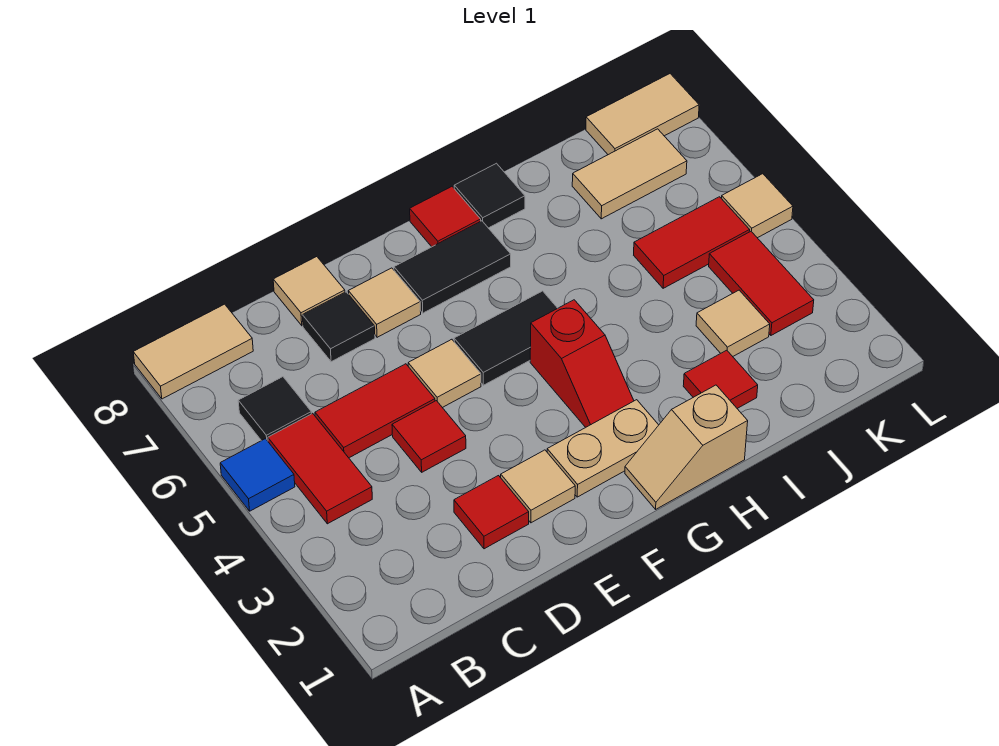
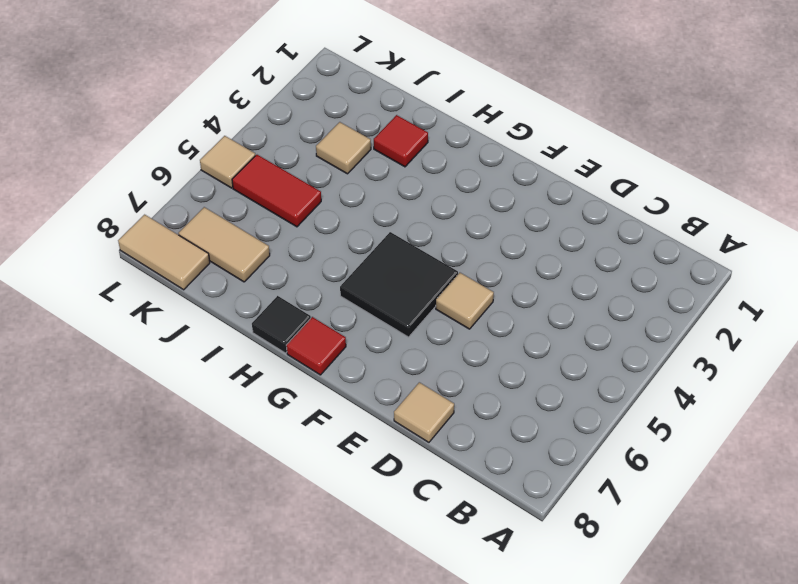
black 2x2 tile [340,232,458,337] -> black 1x2 tile [454,291,558,385]
none -> blue 1x1 tile [220,439,295,511]
none -> tan 1x2 tile [133,304,253,399]
none -> red 1x2 tile [268,413,372,524]

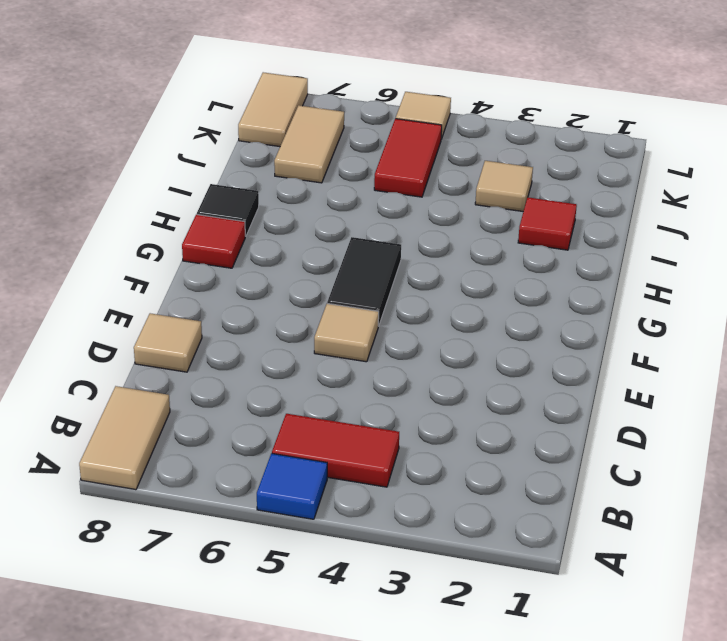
none -> black 1x1 tile [238,377,311,441]
none -> red 1x2 tile [315,364,435,458]
none -> red 1x1 tile [454,476,529,549]

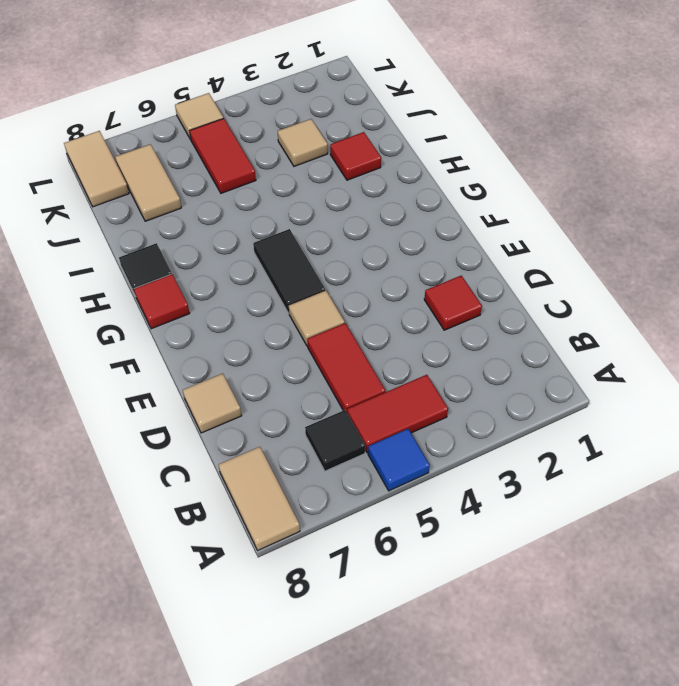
none -> red 1x1 tile [392,401,466,472]
none -> black 1x1 tile [302,292,375,362]
none -> tan 1x1 tile [501,450,575,523]

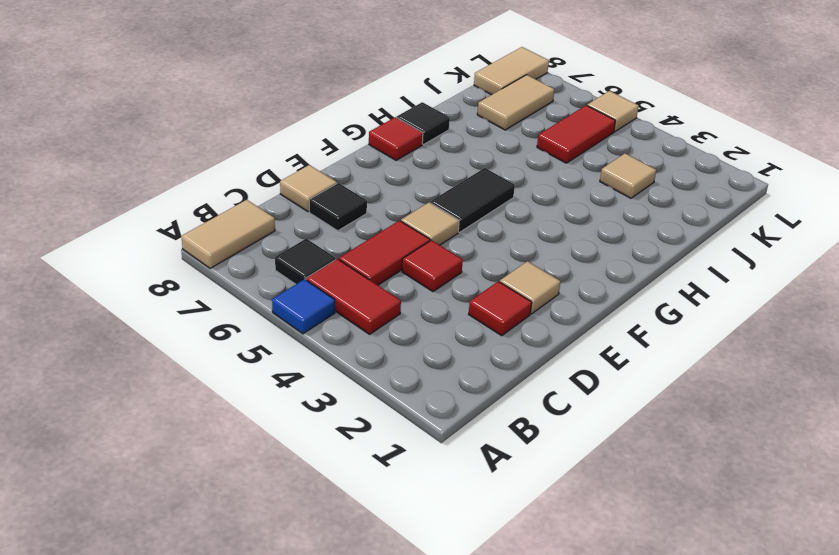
none -> tan 1x1 tile [348,268,421,337]
none -> tan 1x2 plate [547,400,658,497]
none -> black 1x2 tile [394,221,511,313]

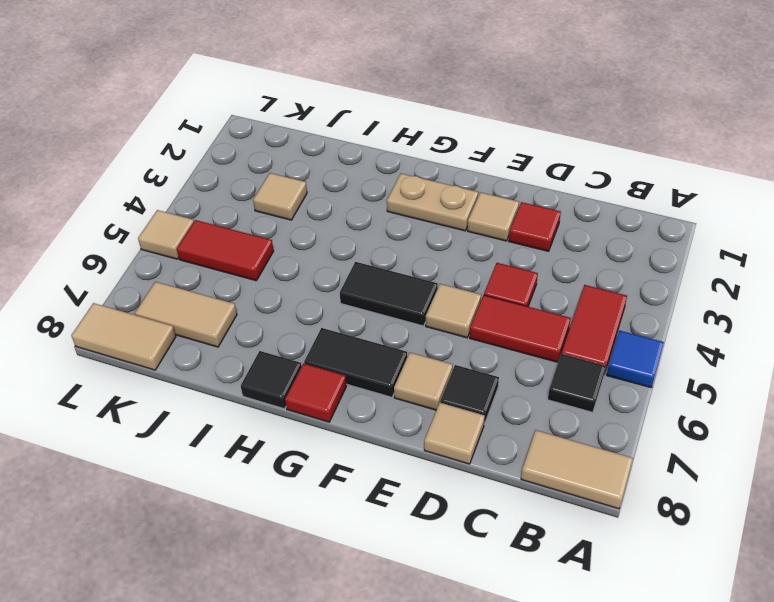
none -> tan 1x2 slope [625,385,748,509]
none -> red 1x2 slope [530,300,634,427]
none -> red 1x1 tile [683,350,758,408]

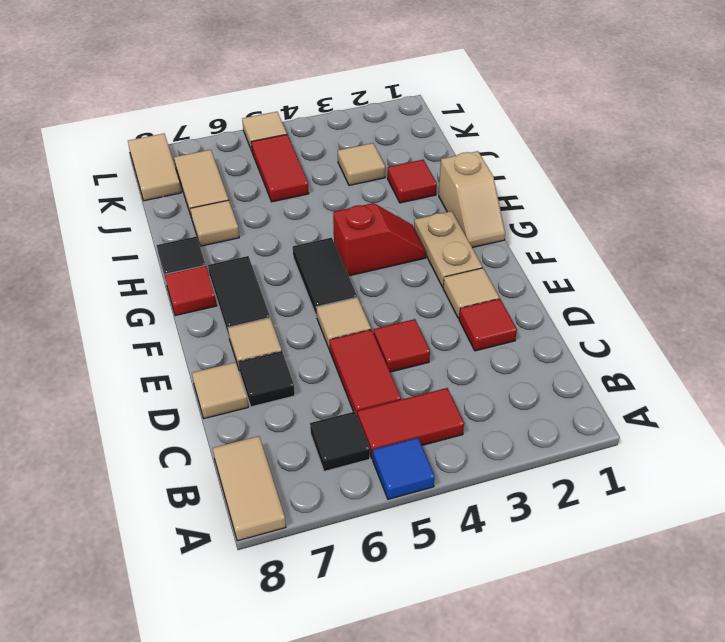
tan 1x1 tile [190,200,239,246] -> none
none -> red 1x2 tile [709,232,814,335]

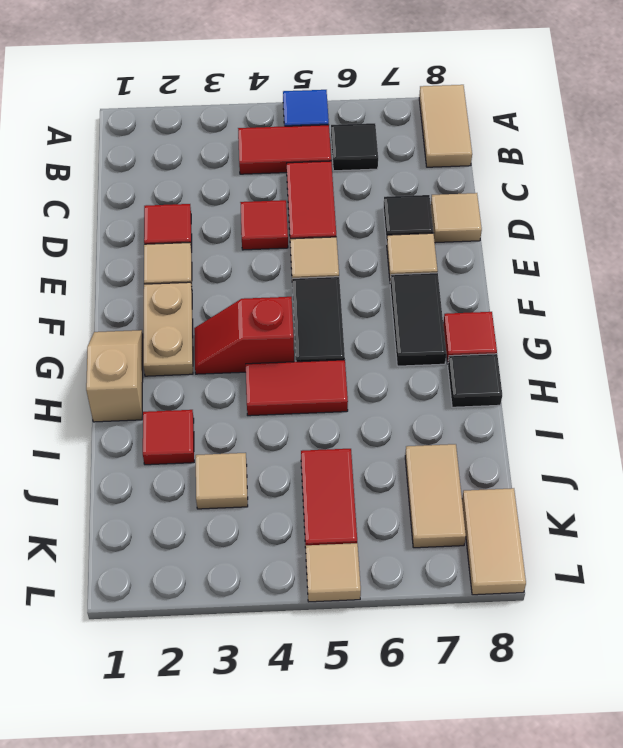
red 1x2 tile [246,360,348,416] -> red 1x2 tile moved to [709,232,814,335]

